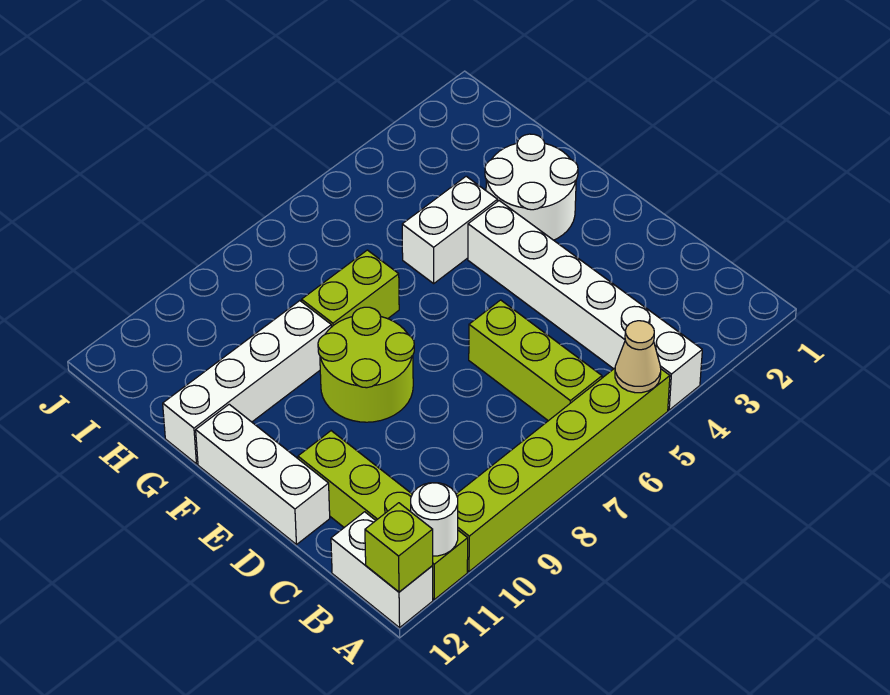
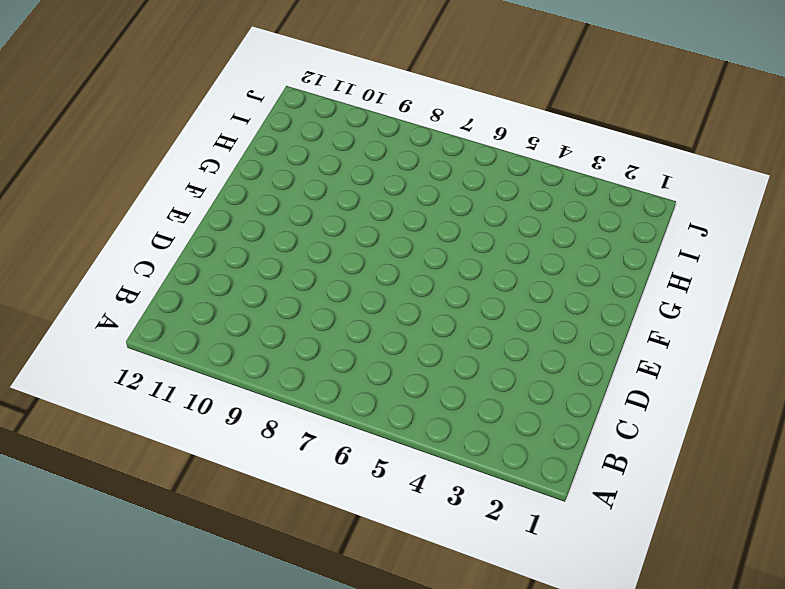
none -> white 1x6 brick [468,201,702,410]
none -> lime 1x6 brick [456,368,670,571]
none -> lime 1x4 brick [298,431,468,599]

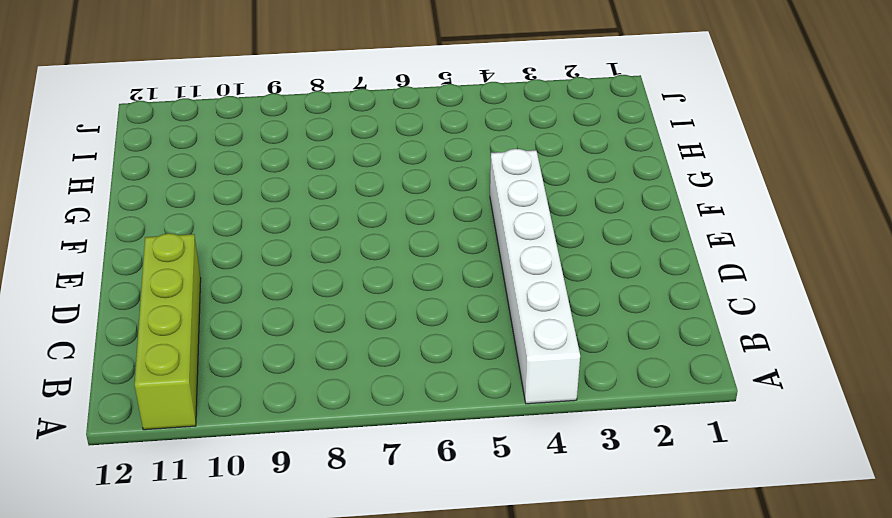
none -> lime 1x6 brick [456,368,670,571]
none -> white 1x2 brick [331,512,433,628]
none -> lime 1x3 brick [469,300,602,421]

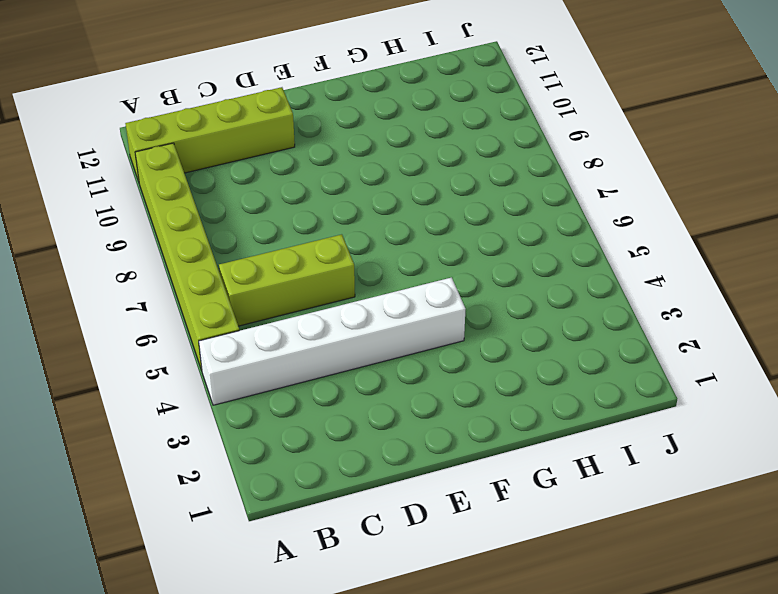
none -> white 1x2 brick [331,512,433,628]
none -> white 1x3 brick [196,404,330,545]
none -> lime 2x2 round brick [318,307,414,422]

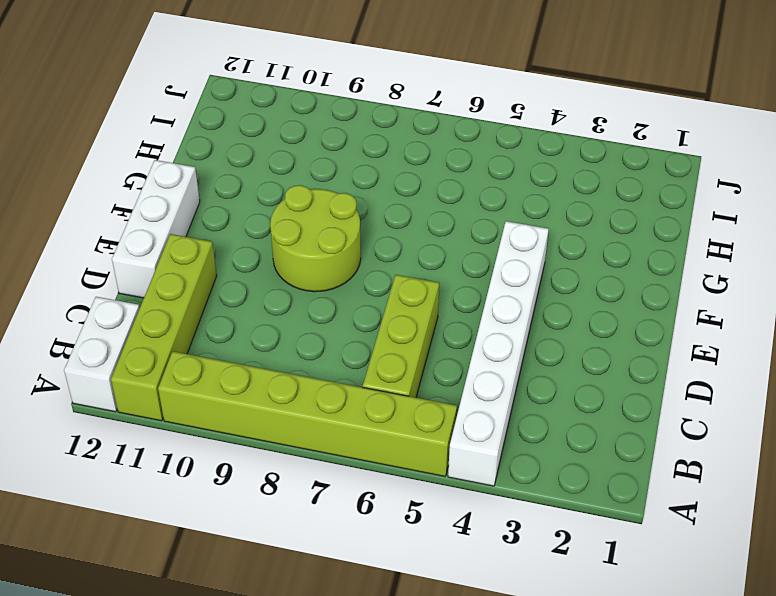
none -> white 2x2 round brick [485,134,578,240]
none -> white 1x2 brick [402,176,498,283]
none -> lime 1x2 brick [302,250,399,327]

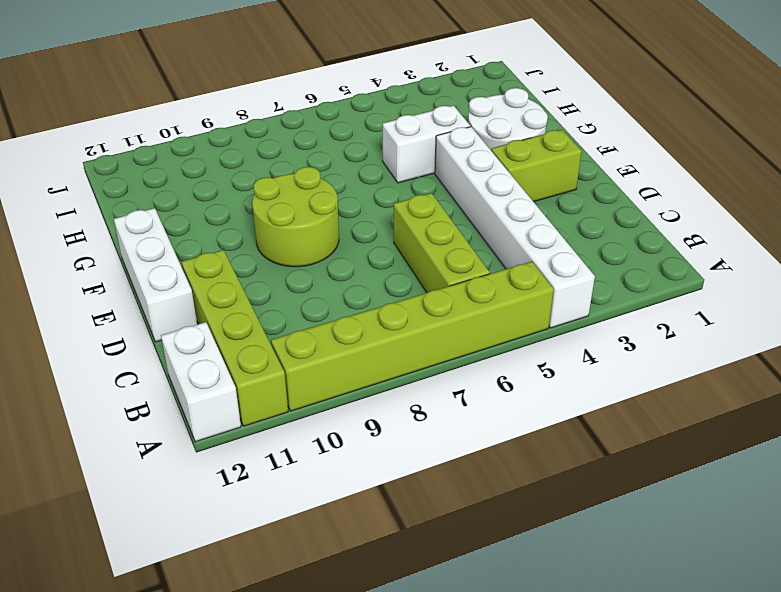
lime 1x2 brick [491,130,582,202] -> lime 1x2 brick moved to [302,250,399,327]
none -> white 1x4 brick [163,301,331,464]
none -> tan 1x1 cone [615,321,661,393]
none -> white 1x1 round brick [410,483,458,556]

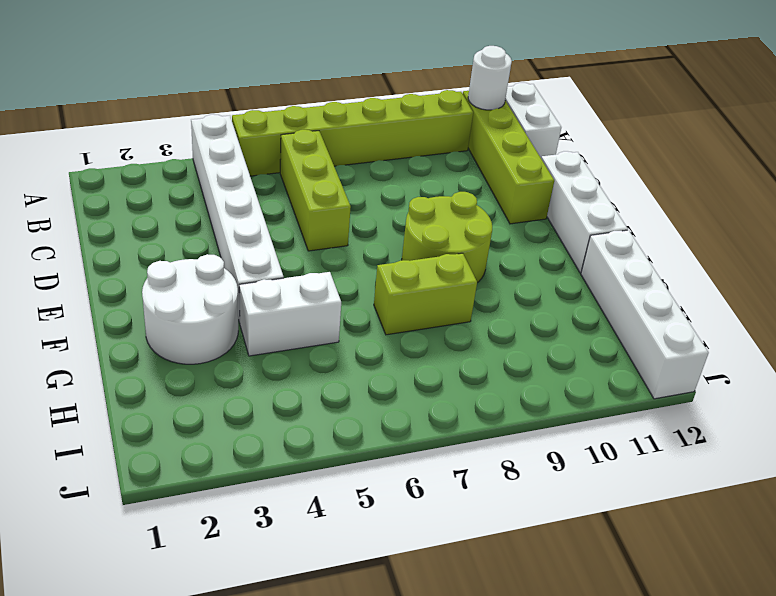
white 1x4 brick [581,230,708,399] -> white 1x4 brick turned to [163,301,331,464]
none -> tan 1x1 cone [615,321,661,393]
none -> lime 1x1 brick [365,503,433,592]

